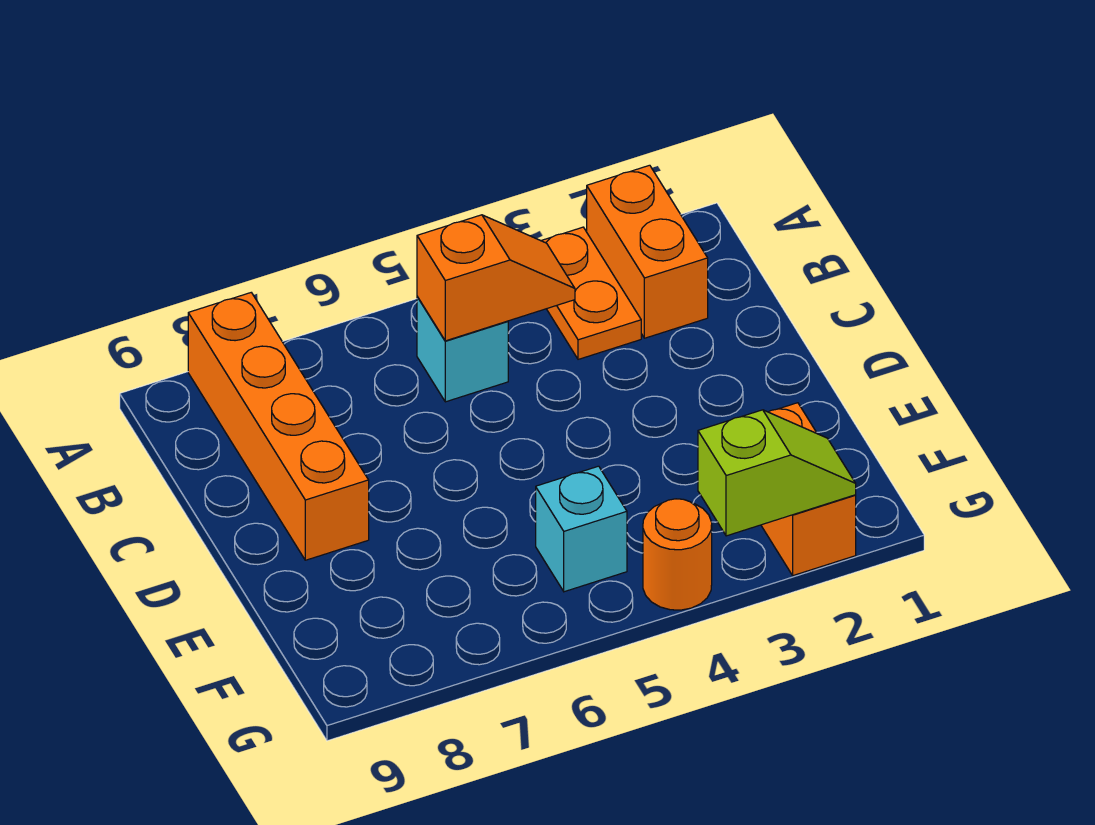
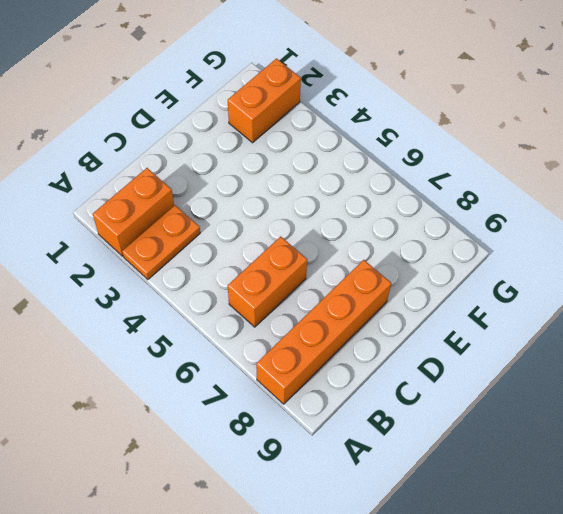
orange 1x2 brick [228,237,307,327] -> none
none -> cyan 1x1 brick [417,297,508,402]
none -> cyan 1x1 brick [536,466,627,592]

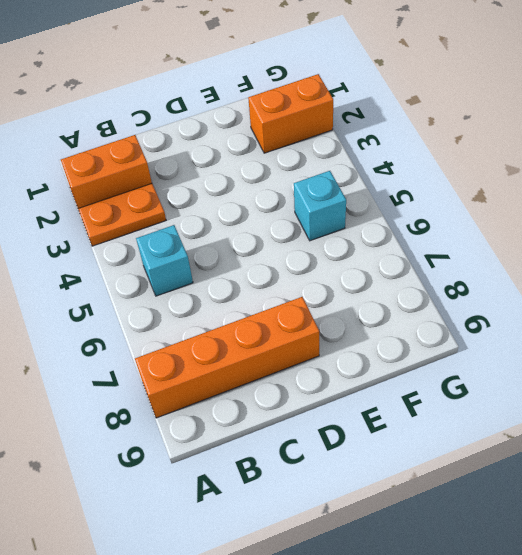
none -> orange 1x1 round brick [643,499,712,610]
none -> orange 1x2 slope [417,215,575,341]

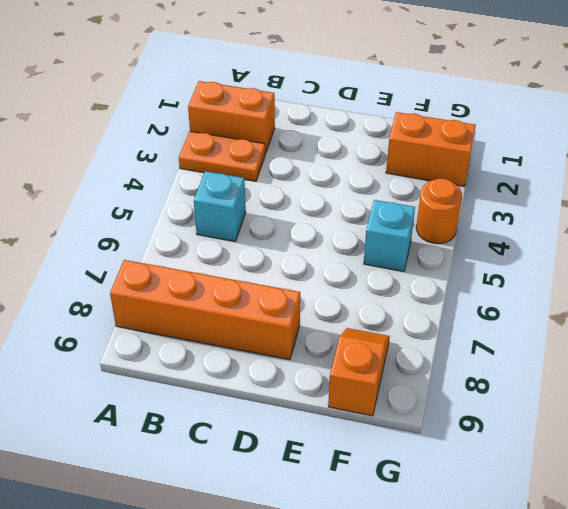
orange 1x2 slope [328,328,390,416] -> orange 1x2 slope moved to [417,215,575,341]
none -> lime 1x2 slope [698,410,856,536]

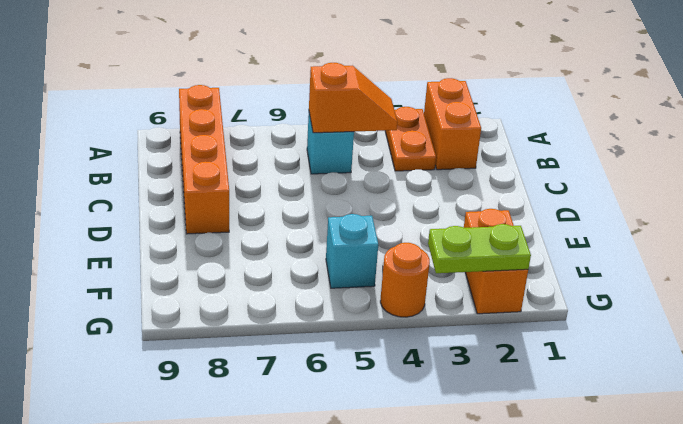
lime 1x2 plate [428,224,531,273] -> lime 1x2 slope [698,410,856,536]

